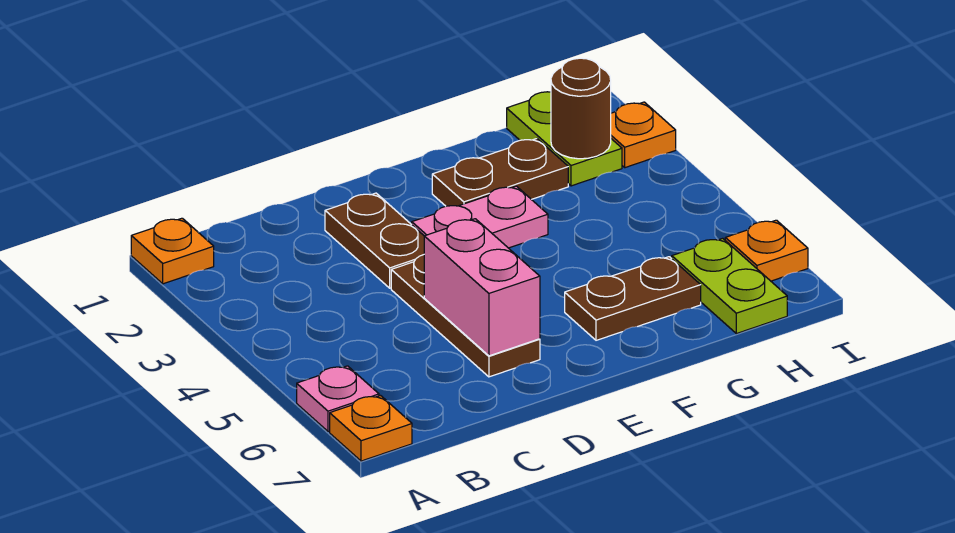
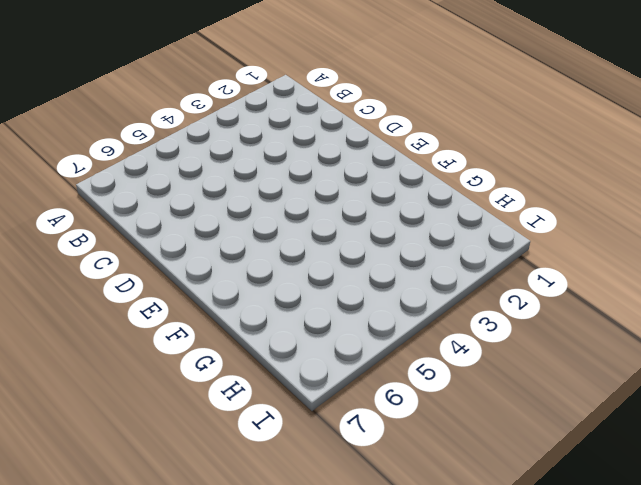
none -> orange 1x1 plate [131,218,214,284]
none -> pink 1x1 plate [297,366,379,432]
none -> orange 1x1 plate [330,396,412,461]

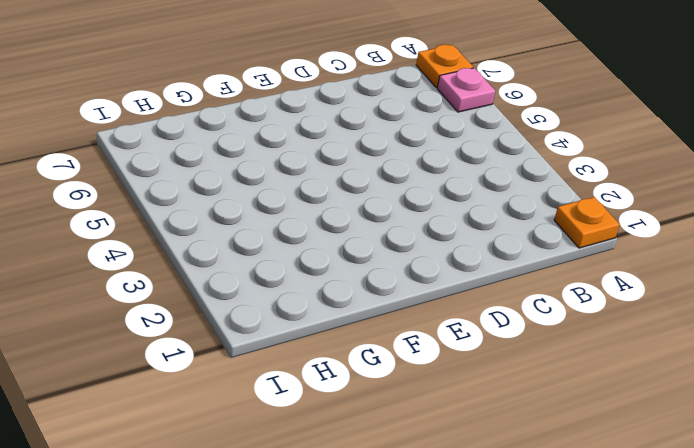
none -> brown 1x2 plate [325,193,424,288]
none -> brown 1x3 plate [391,255,540,377]
none -> pink 1x2 plate [412,186,548,248]

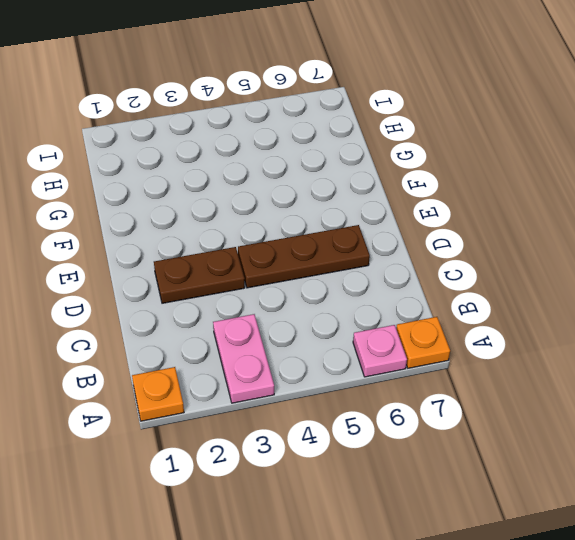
pink 1x2 plate [213,314,274,403] -> pink 1x2 plate moved to [412,186,548,248]
none -> brown 1x2 plate [432,139,568,206]
none -> brown 1x2 plate [565,257,701,340]
none -> lime 1x2 plate [507,92,622,186]

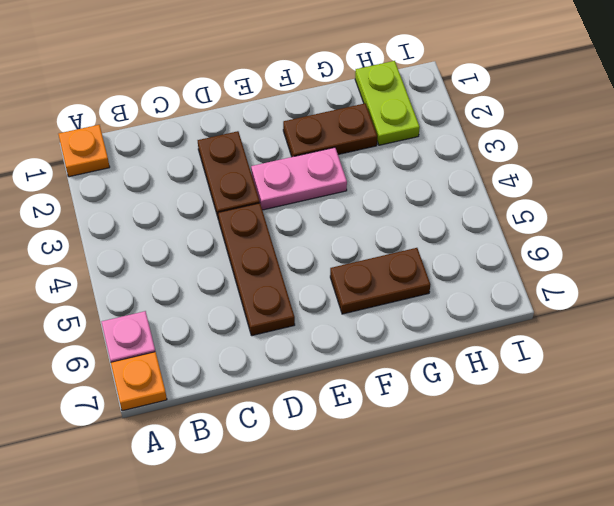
none -> lime 1x2 plate [672,238,787,334]
none -> orange 1x1 plate [611,102,676,168]
none -> orange 1x1 plate [725,220,808,281]

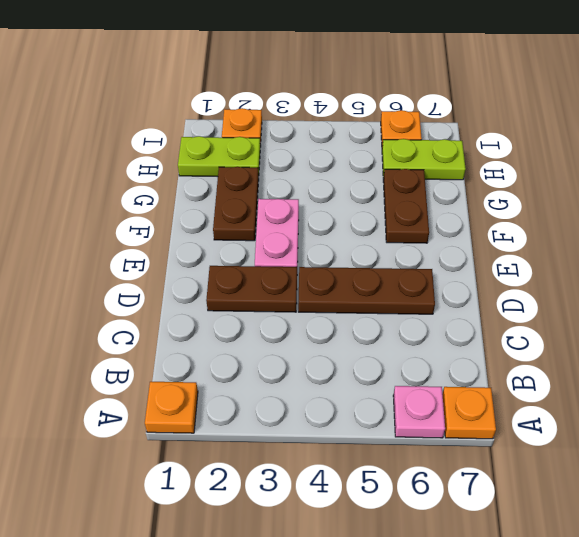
none -> pink 1x2 brick [424,219,540,356]
none -> brown 1x1 round brick [551,58,611,159]

